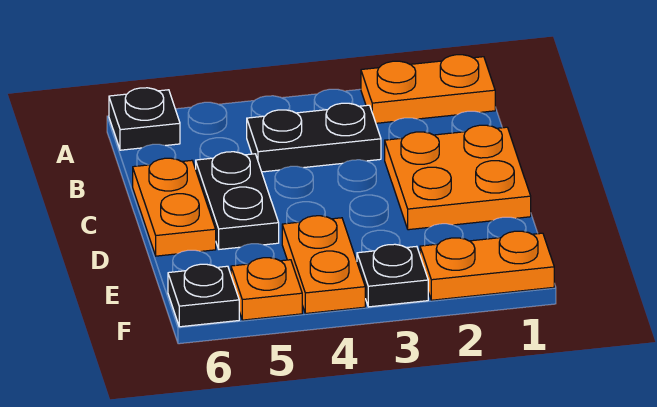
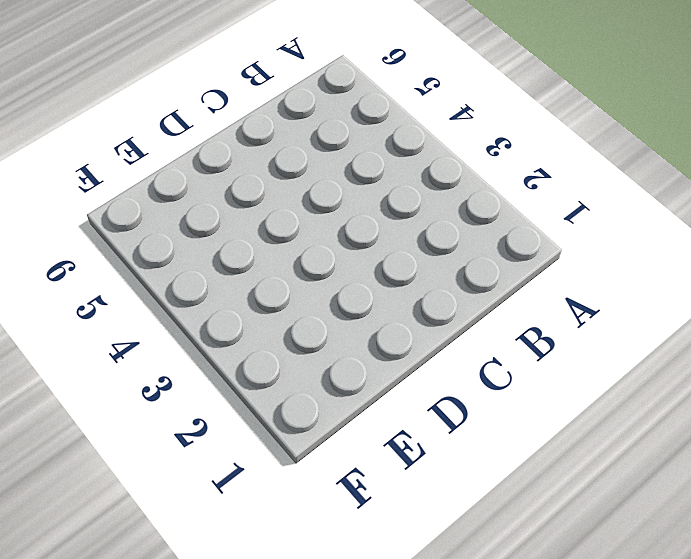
none -> orange 1x2 plate [361,55,495,123]
none -> black 1x1 plate [109,88,180,150]

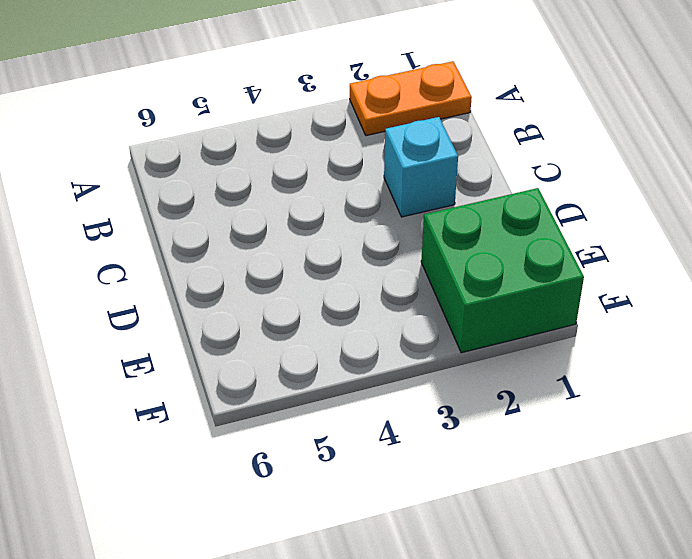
cyan 1x1 brick [384,117,458,217] -> orange 2x2 plate [385,125,531,230]
green 2x2 brick [421,188,584,353] -> orange 1x2 plate [420,231,554,300]
none -> black 1x1 plate [109,88,180,150]
none -> black 1x2 plate [247,103,381,172]

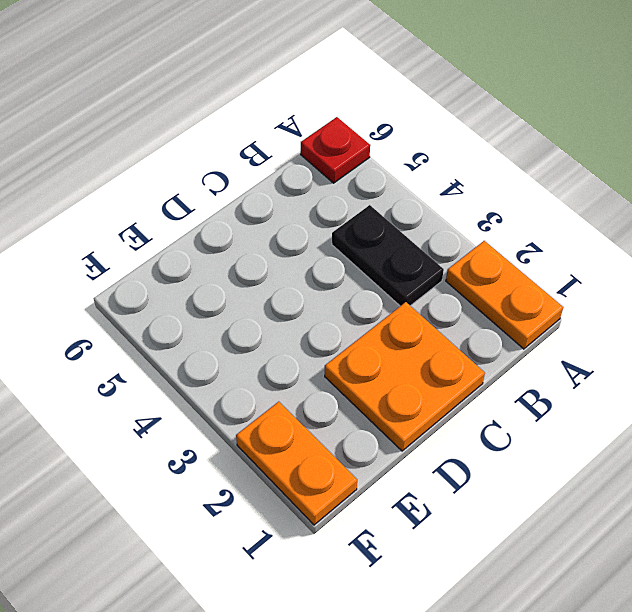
red 1x1 plate [301,117,370,183] -> black 1x1 plate [109,88,180,150]
none -> black 1x2 plate [196,152,279,249]
none -> orange 1x2 plate [133,158,216,256]

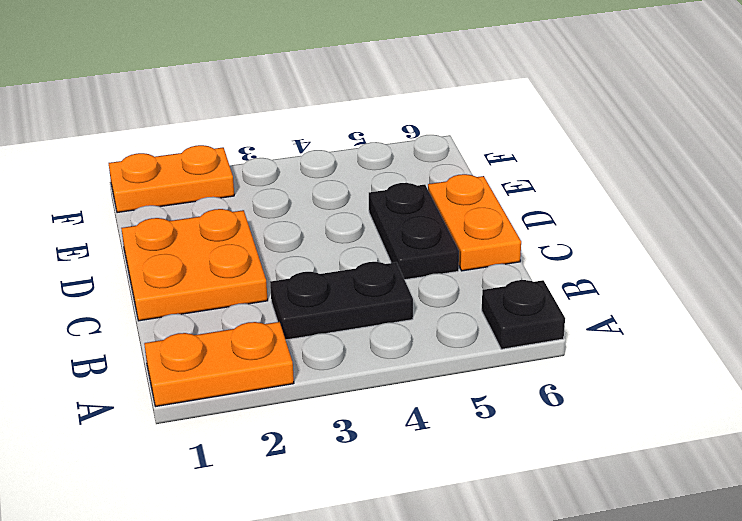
none -> orange 1x2 plate [282,216,365,314]
none -> black 1x1 plate [357,244,428,307]

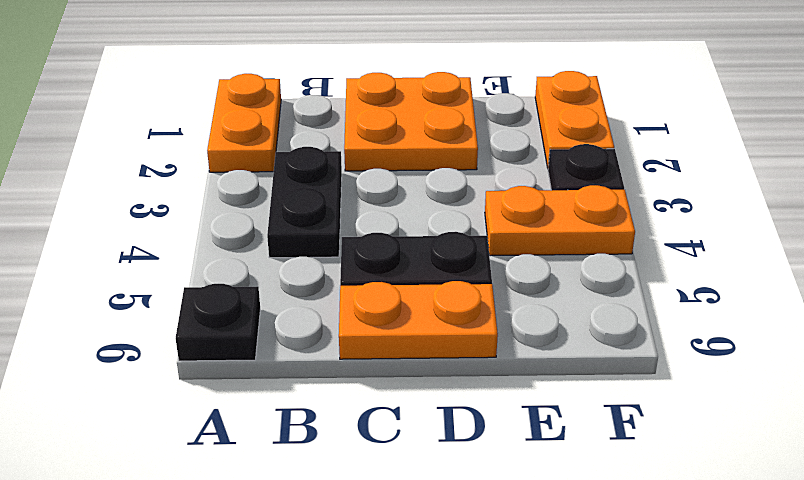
none -> orange 1x1 plate [231,258,302,320]
none -> black 1x1 plate [168,264,239,327]

